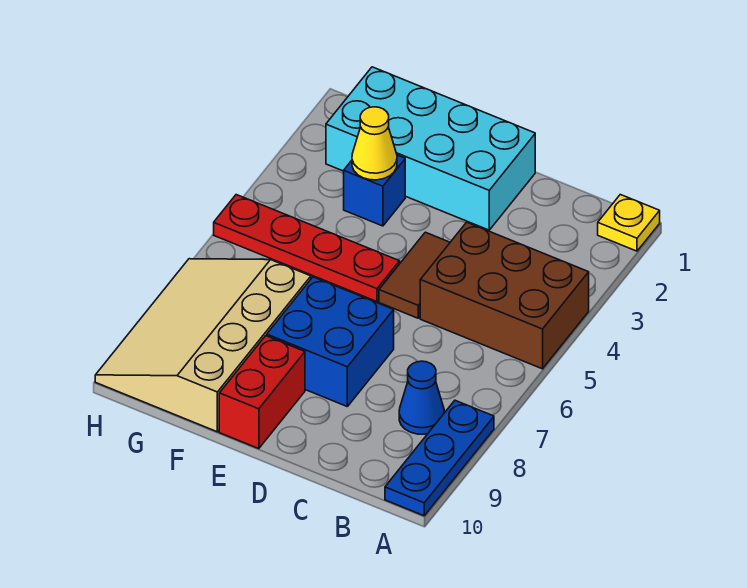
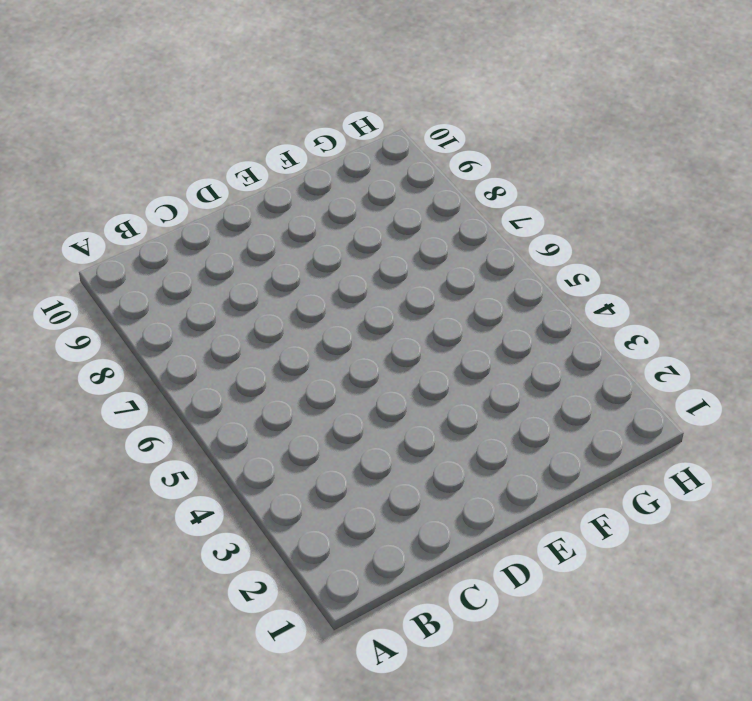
none -> yellow 1x1 plate [598,195,660,251]
none -> brown 2x3 brick [420,222,589,369]
none -> blue 1x3 plate [385,400,494,516]

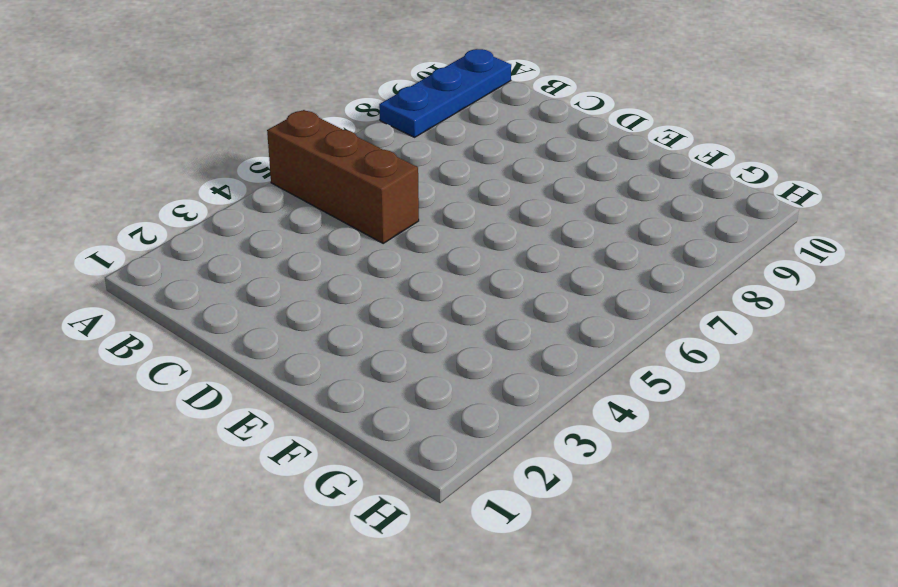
brown 1x3 brick [267,110,419,243] -> brown 2x3 brick [420,222,589,369]
none -> yellow 1x1 plate [598,195,660,251]
none -> blue 1x1 cone [399,361,444,434]
none -> cyan 2x4 brick [326,67,535,230]

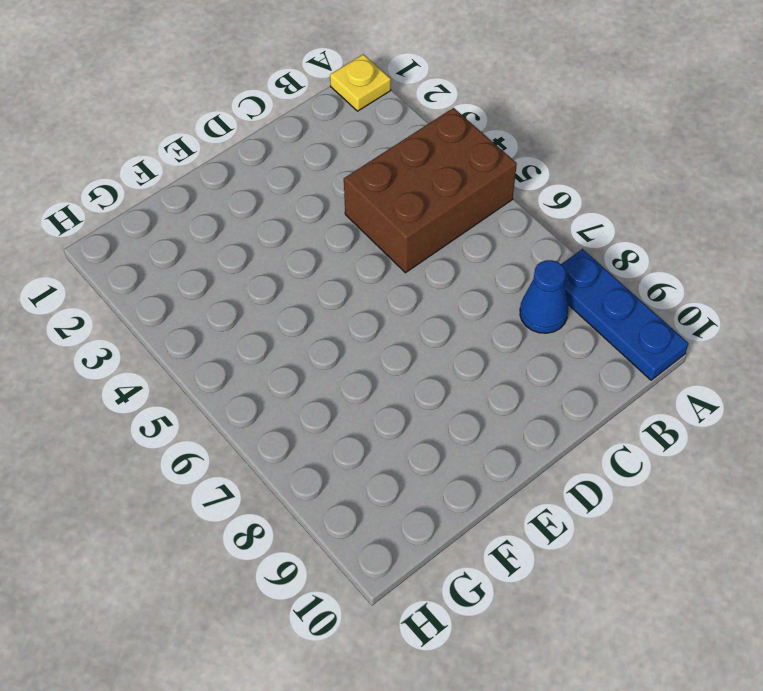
none -> cyan 2x4 brick [326,67,535,230]
none -> brown 1x2 tile [379,232,450,318]
none -> blue 2x2 brick [267,277,394,406]

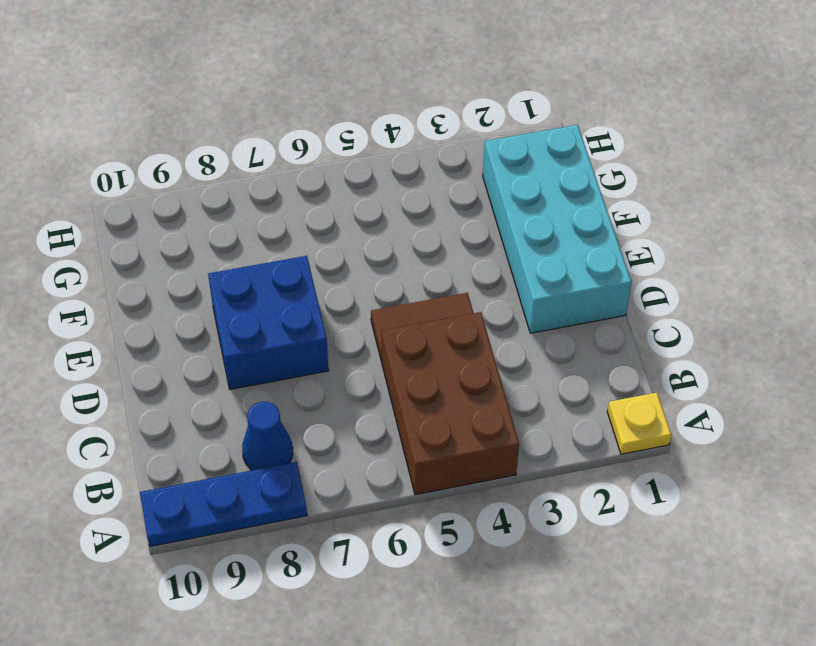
none -> red 1x4 plate [214,195,400,302]
none -> red 1x2 brick [219,336,305,449]
none -> blue 1x1 brick [344,155,405,226]

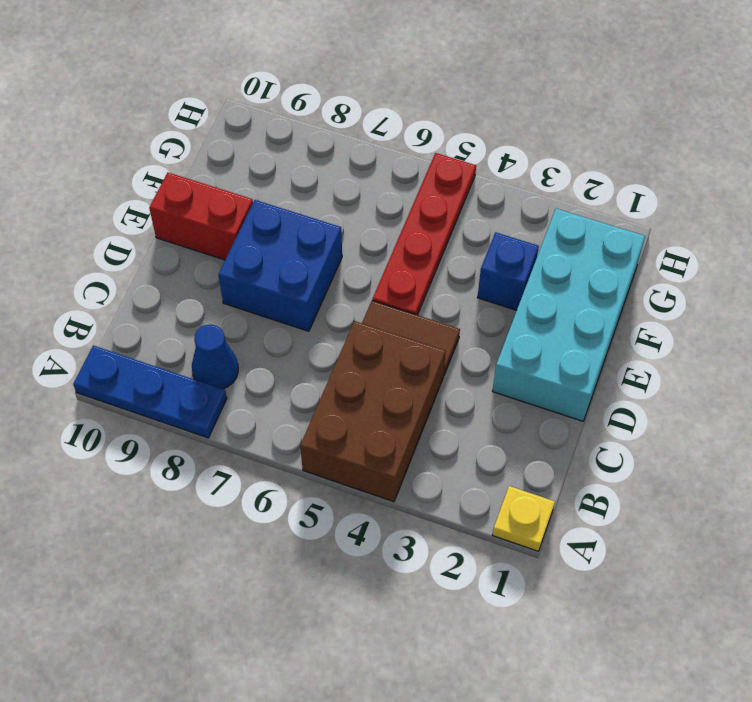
none -> tan 3x4 slope [95,259,311,432]
none -> yellow 1x1 cone [352,107,397,180]

